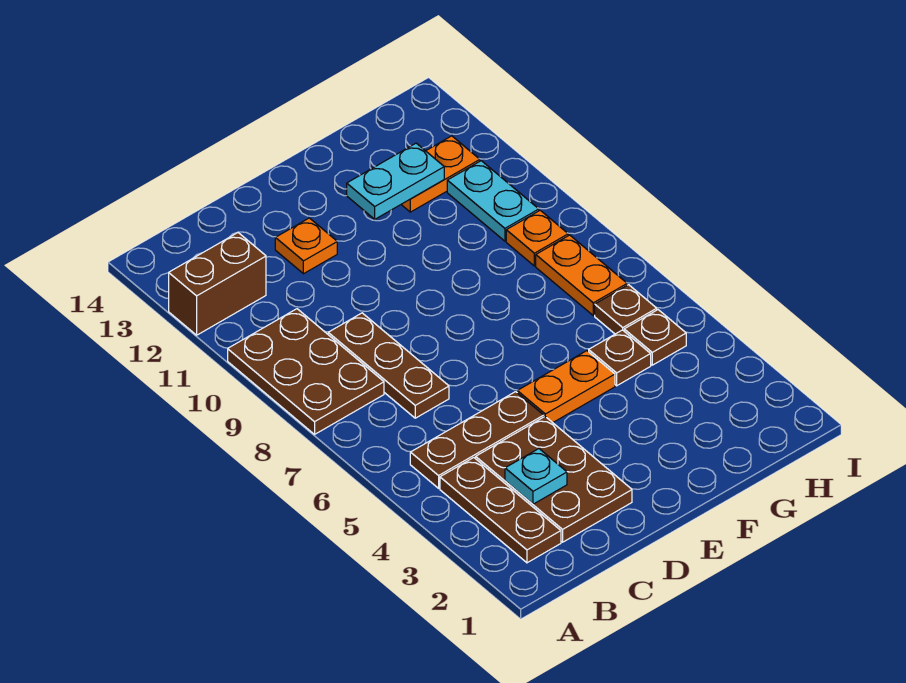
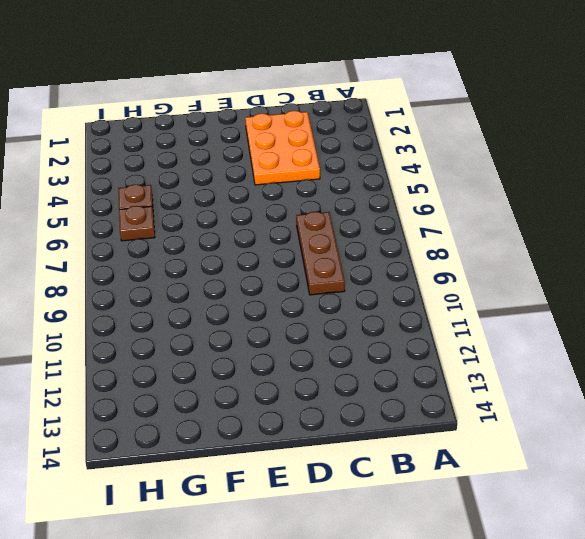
orange 2x3 plate [245,111,320,185] -> brown 2x3 plate [476,417,632,542]
none -> brown 2x3 plate [228,309,384,434]
none -> brown 1x2 brick [169,233,266,335]
none -> brown 1x3 plate [440,458,561,563]

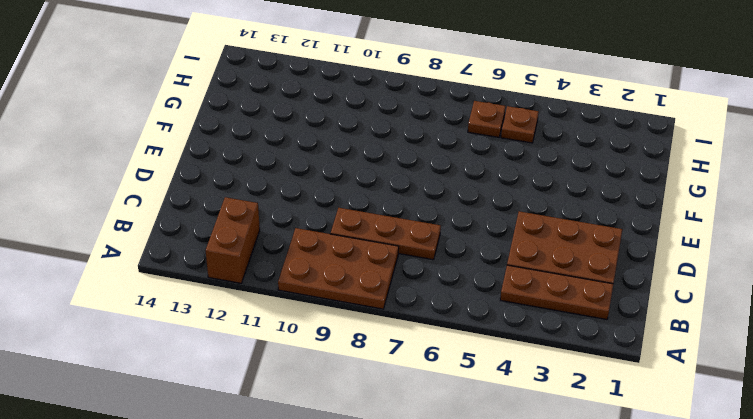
none -> brown 1x3 plate [410,392,544,488]
none -> orange 1x1 plate [275,218,337,274]
none -> orange 1x2 plate [517,351,615,423]

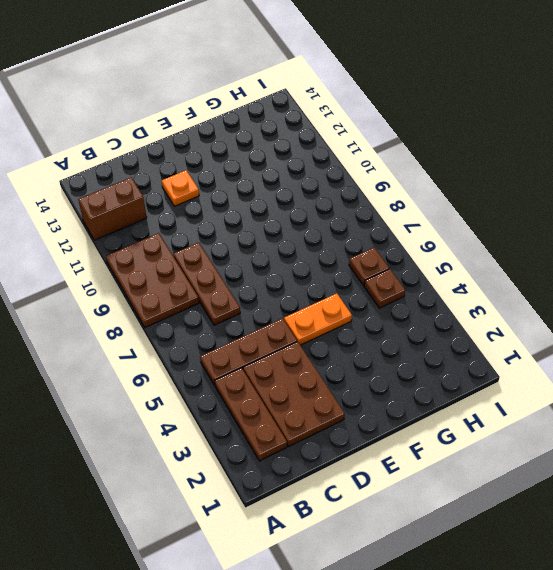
none -> brown 1x1 plate [589,330,651,386]
none -> orange 1x2 plate [401,136,480,212]
none -> orange 1x2 plate [536,235,627,316]

